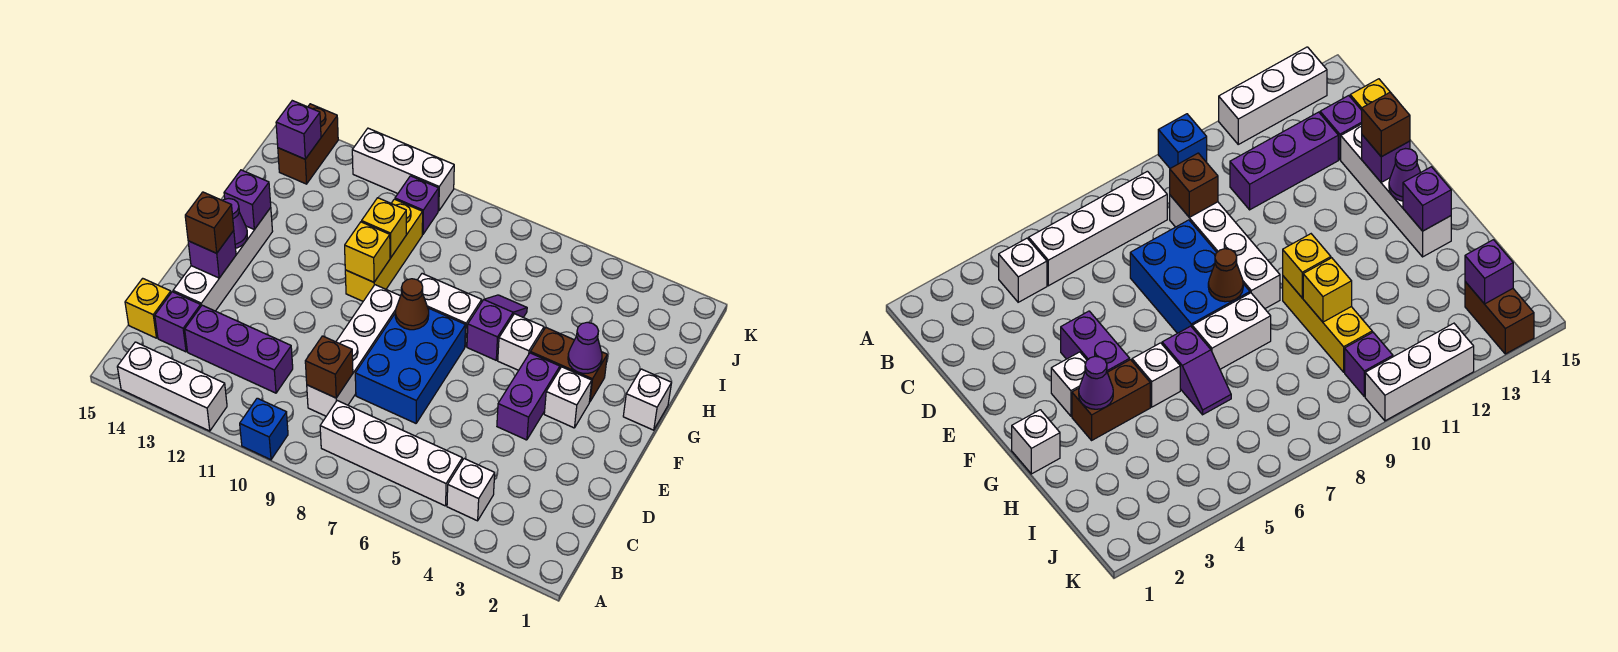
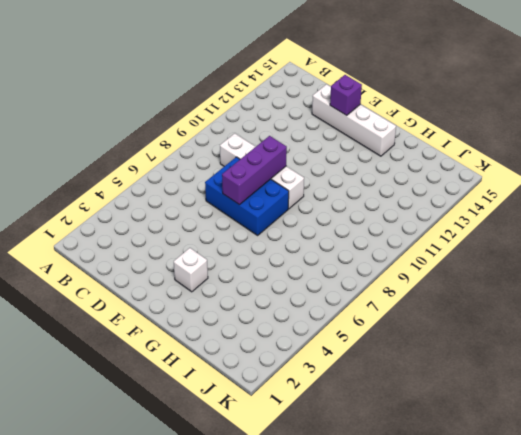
purple 1x3 brick [222,136,287,205] -> purple 1x3 brick moved to [185,305,293,393]
none -> blue 1x1 brick [240,398,288,460]
none -> white 1x3 brick [117,342,227,431]
none -> white 1x1 brick [447,459,495,521]
none -> white 1x4 brick [320,401,462,506]

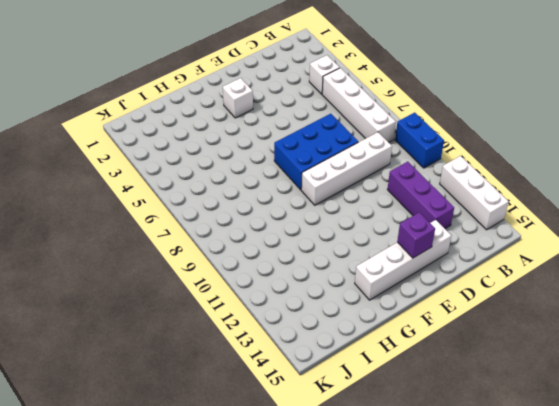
blue 1x2 brick [395,112,444,168] -> blue 1x1 brick [240,398,288,460]
none -> purple 1x1 brick [155,292,201,352]
none -> yellow 1x1 brick [125,278,171,338]
none -> purple 1x2 brick [497,353,560,440]
none -> white 1x1 brick [623,369,672,430]

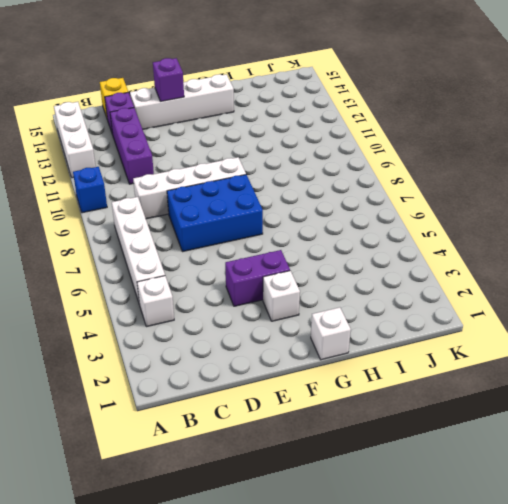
none -> brown 1x2 brick [530,328,607,402]
none -> white 1x1 brick [498,314,544,370]
none -> purple 1x2 slope [467,295,527,360]
none -> white 1x2 brick [418,274,482,347]

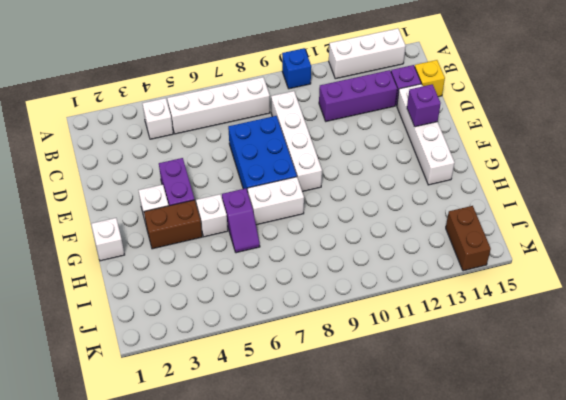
none -> yellow 1x3 brick [345,199,423,301]
none -> purple 1x1 brick [395,176,439,234]
none -> white 1x3 brick [352,128,454,211]
none -> brown 1x1 brick [305,336,353,398]

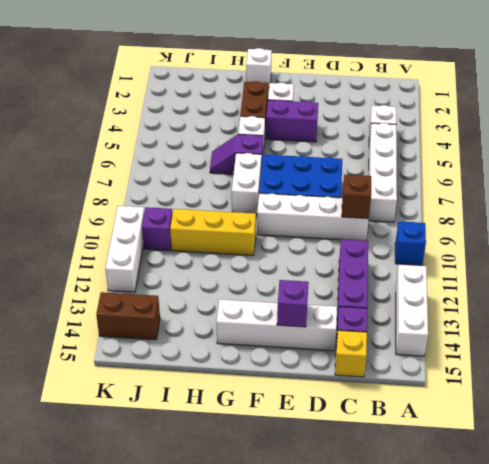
none -> brown 1x1 cone [395,279,429,330]
none -> purple 1x1 cone [223,198,247,248]
none -> purple 1x1 cone [568,322,602,373]
none -> yellow 1x1 brick [345,222,390,282]

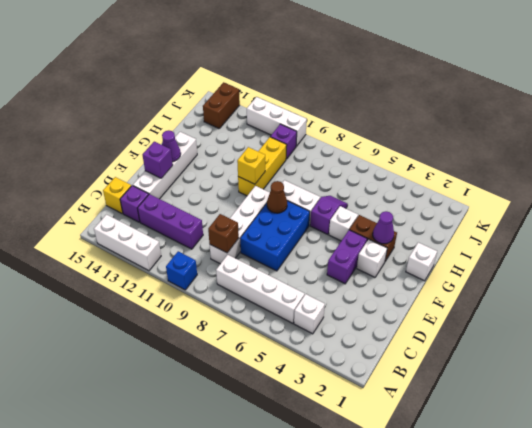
none -> purple 1x1 brick [224,170,271,229]
none -> yellow 1x1 brick [362,198,406,258]
none -> purple 1x1 brick [276,101,321,159]
none -> brown 1x1 brick [185,192,234,253]

